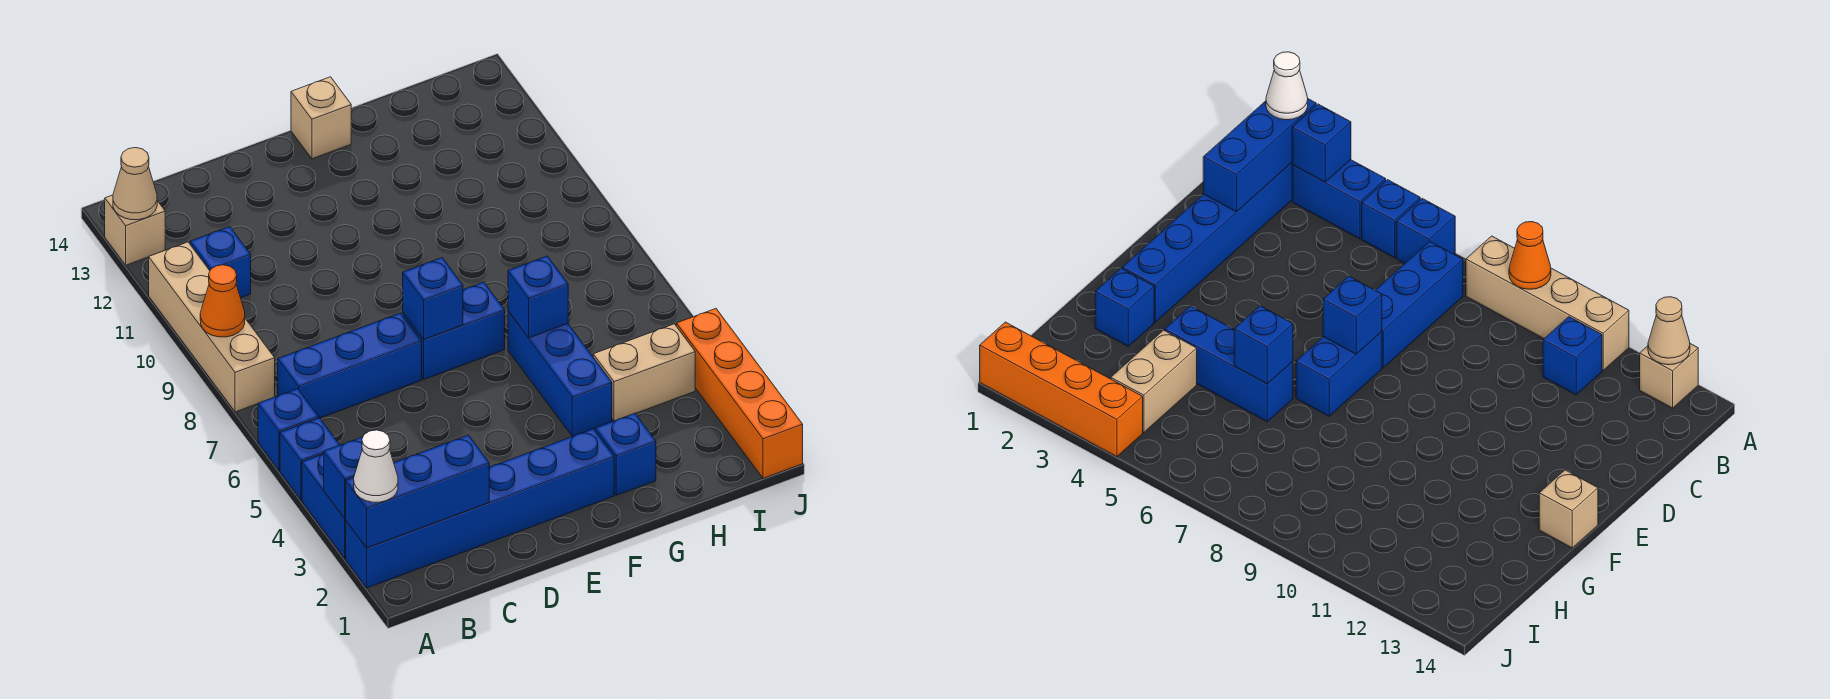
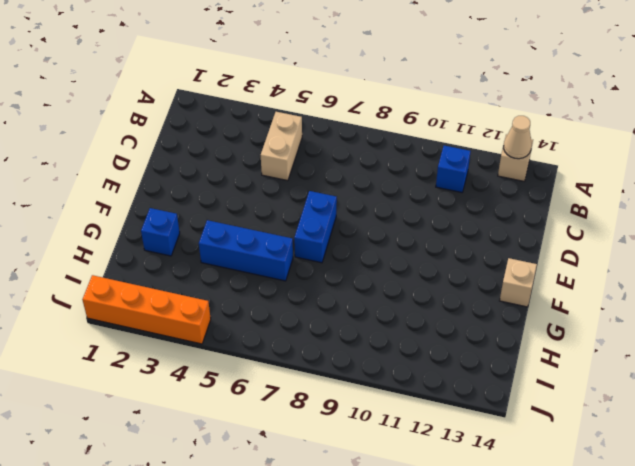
tan 1x2 brick [261,112,302,181] -> tan 1x2 brick moved to [593,324,695,421]
none -> blue 1x6 brick [346,429,614,588]
none -> blue 1x2 brick [302,454,346,558]
none -> blue 1x1 brick [280,418,339,500]

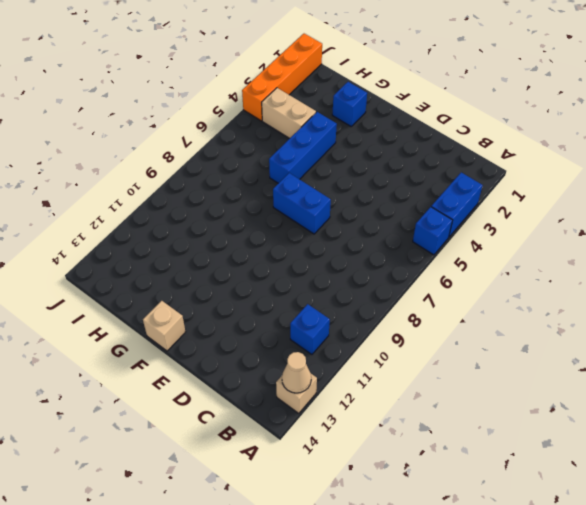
none -> blue 1x6 brick [346,429,614,588]
none -> blue 1x1 brick [258,389,319,471]
none -> tan 1x4 brick [149,242,275,412]

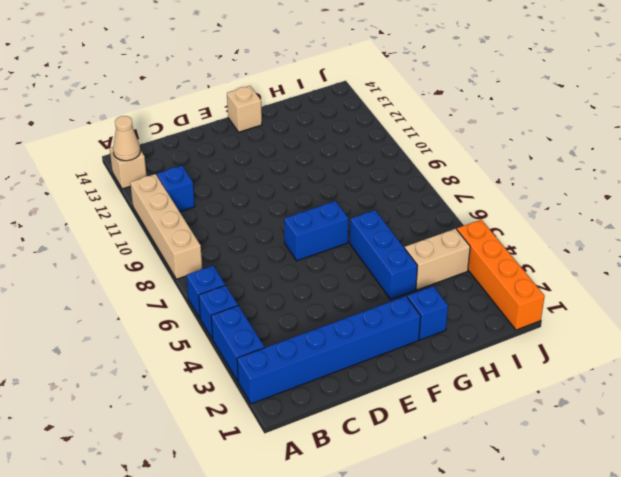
none -> blue 1x3 brick [278,313,422,418]
none -> blue 1x3 brick [346,435,489,548]
none -> blue 1x1 brick [324,437,363,518]

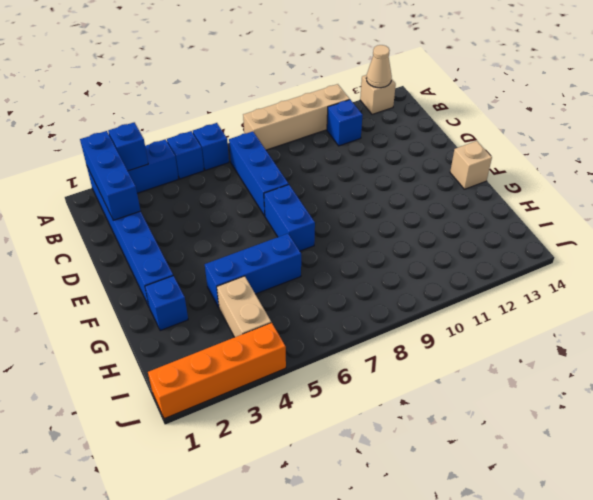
none -> orange 1x1 cone [200,265,245,337]
none -> blue 1x1 brick [403,258,463,340]
none -> blue 1x1 brick [508,256,568,338]

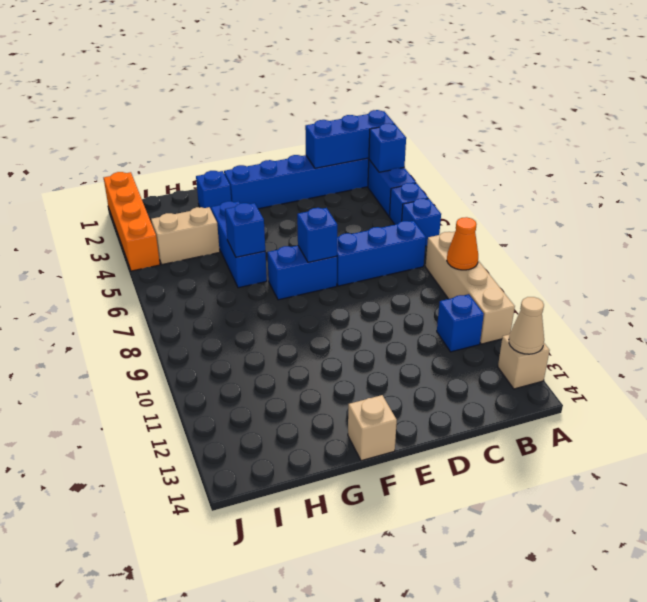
none -> white 1x1 cone [354,430,398,502]

